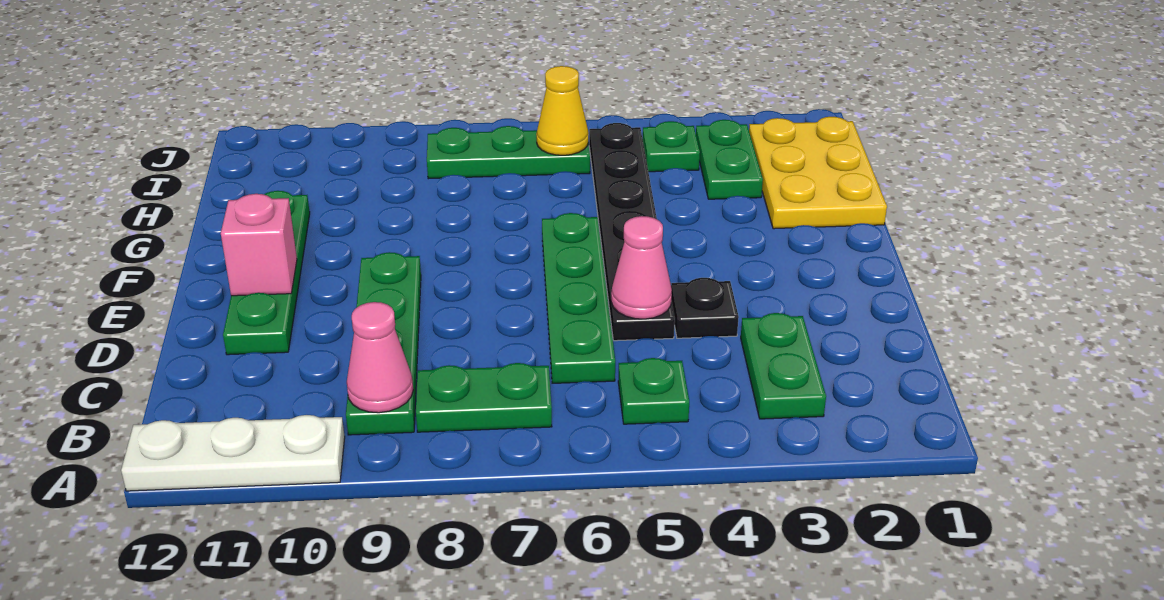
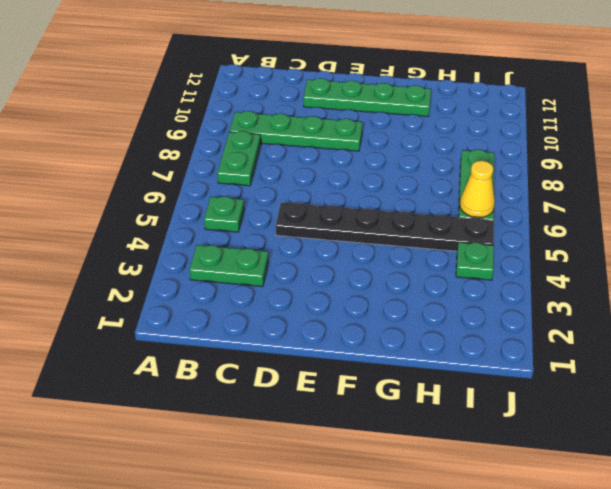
none -> white 1x3 plate [121,415,345,491]
none -> green 1x4 plate [542,213,615,383]
none -> black 1x1 plate [671,278,739,338]

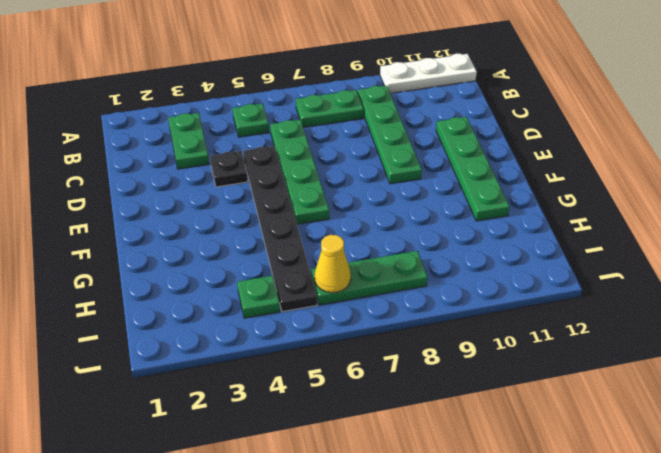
none -> yellow 2x3 plate [749,117,887,229]
none -> green 1x2 plate [696,120,763,199]
none -> pink 1x1 cone [347,302,413,413]

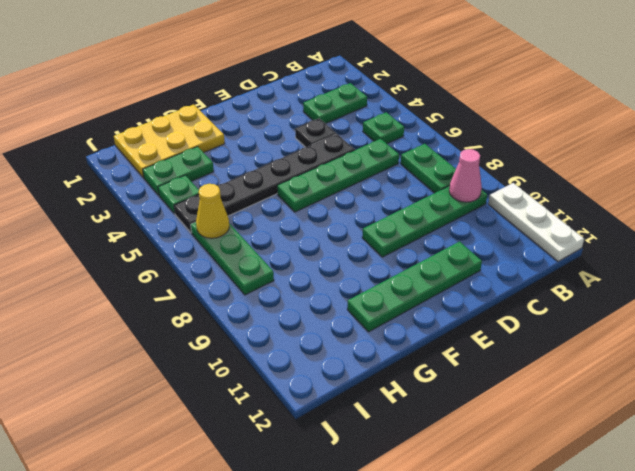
none -> pink 1x1 cone [611,216,672,319]
none -> pink 1x1 brick [221,194,297,296]

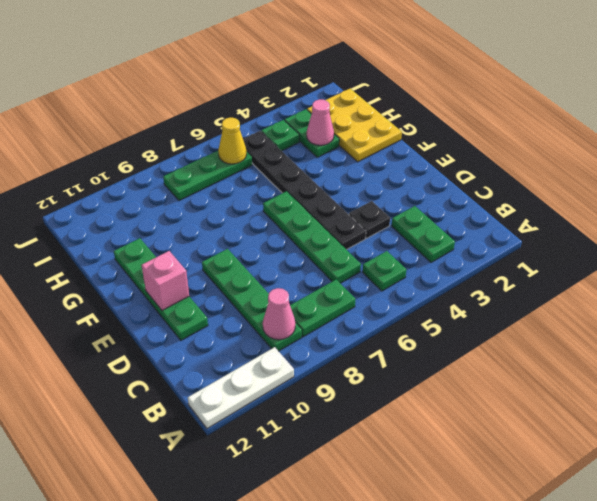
pink 1x1 cone [307,99,334,145] -> pink 1x1 cone moved to [611,216,672,319]

